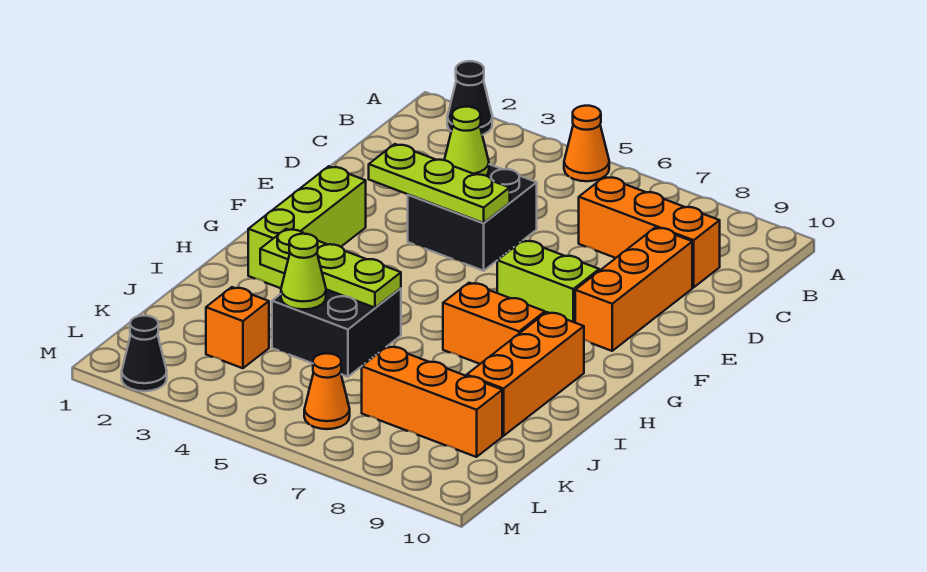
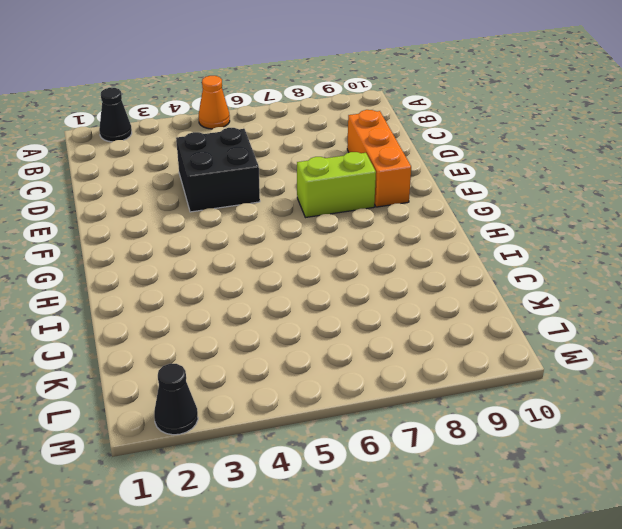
none -> orange 1x3 brick [579,177,720,287]
none -> lime 1x3 brick [248,166,366,288]
none -> orange 1x2 brick [443,283,545,364]

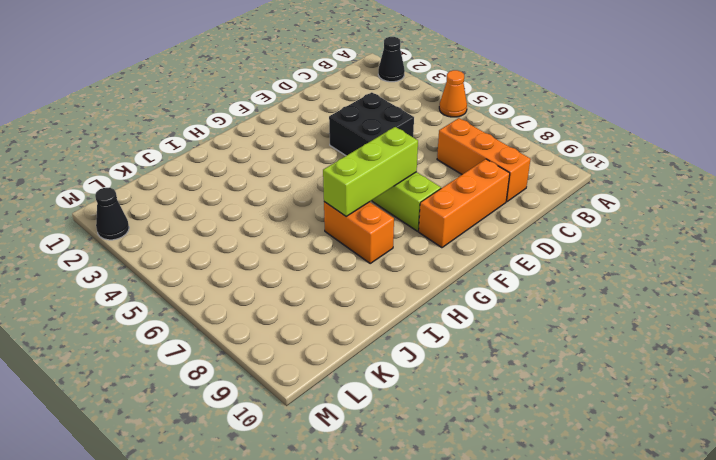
lime 1x3 brick [323,127,418,216] -> lime 1x3 brick moved to [248,166,366,288]
none -> orange 1x3 brick [467,312,584,436]
none -> black 2x2 brick [272,288,401,377]
none -> orange 1x1 brick [206,287,269,368]

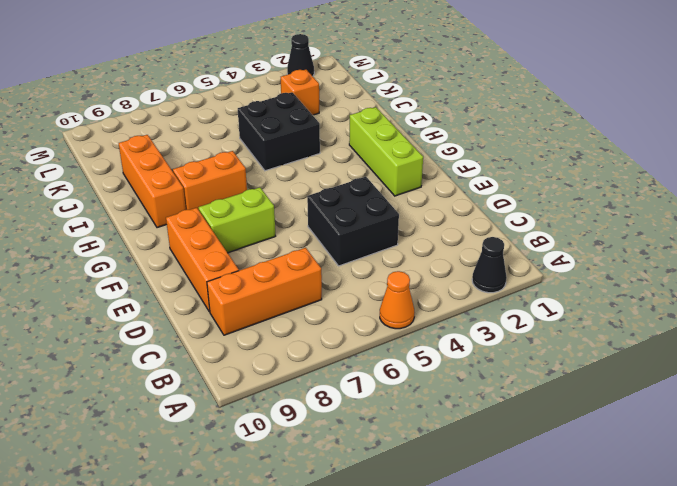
none -> orange 1x3 brick [362,346,502,457]
none -> orange 1x1 cone [304,353,350,429]
none -> lime 1x1 cone [444,107,489,176]

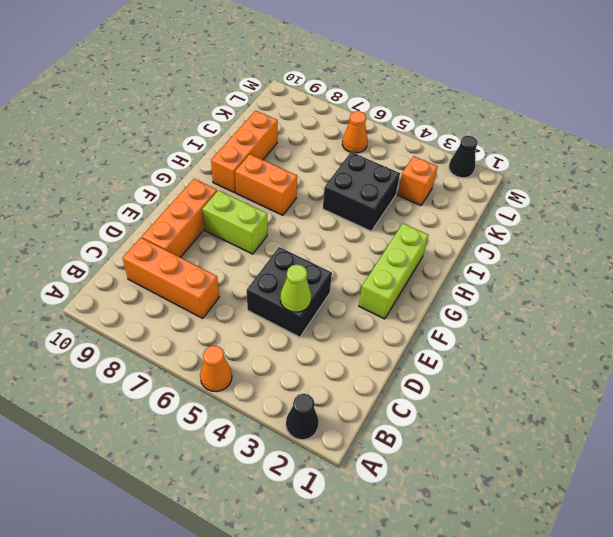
none -> orange 1x3 brick [362,346,502,457]
none -> lime 1x3 plate [369,144,510,223]
none -> lime 1x3 plate [260,229,401,308]

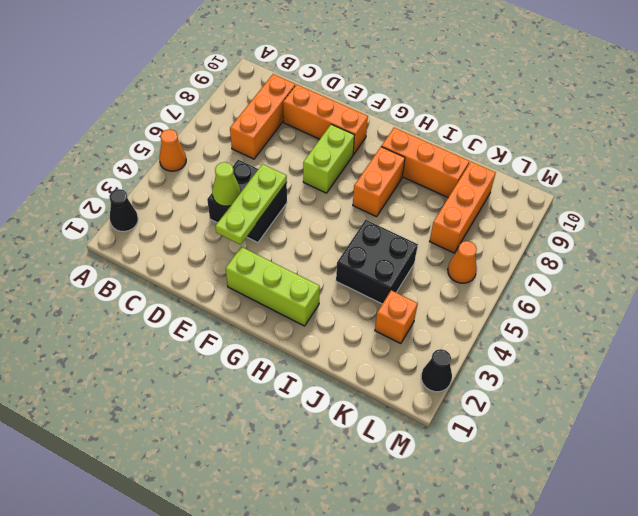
none -> lime 1x3 plate [260,229,401,308]
none -> lime 1x1 cone [281,234,326,309]

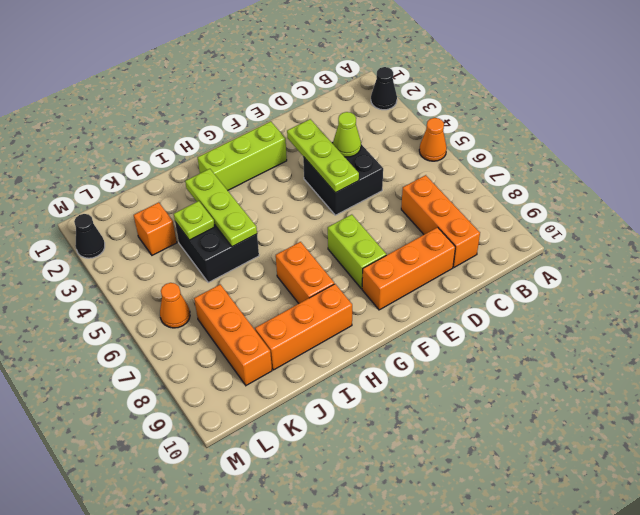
lime 1x1 plate [174,201,215,240] -> lime 1x1 cone [281,234,326,309]

